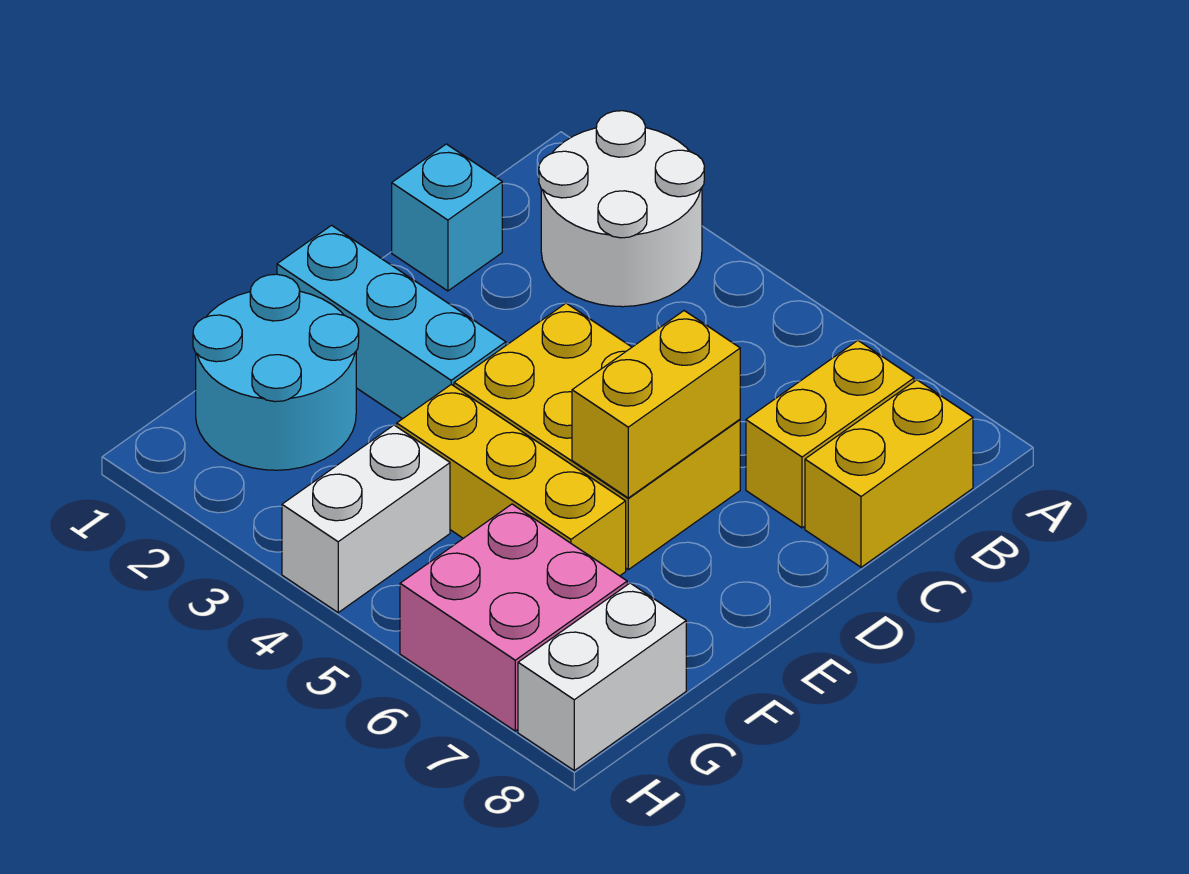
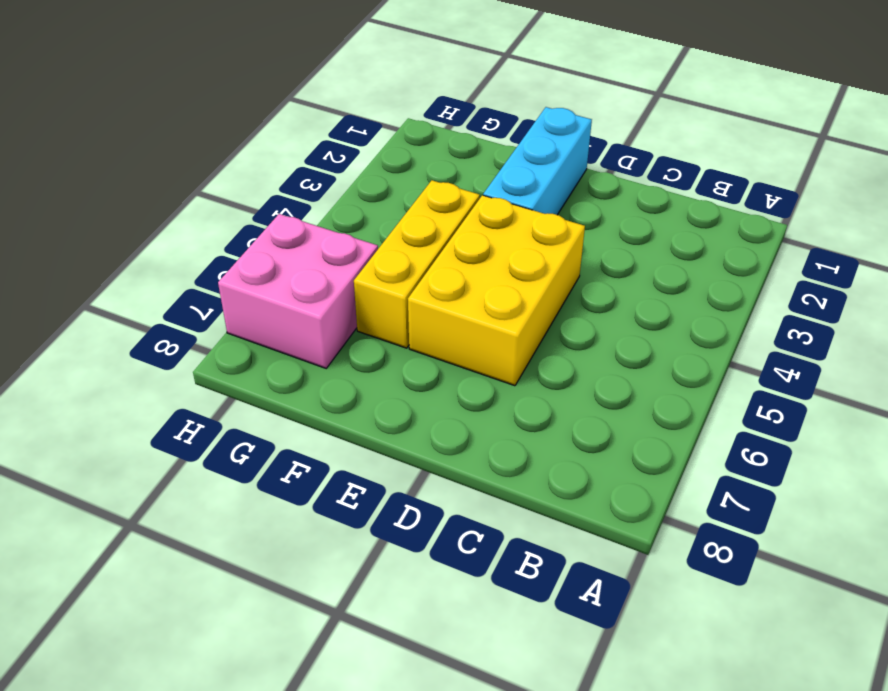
none -> white 2x2 round brick [539,111,704,307]
none -> yellow 1x2 brick [746,340,914,528]
none -> yellow 1x2 brick [805,380,973,567]

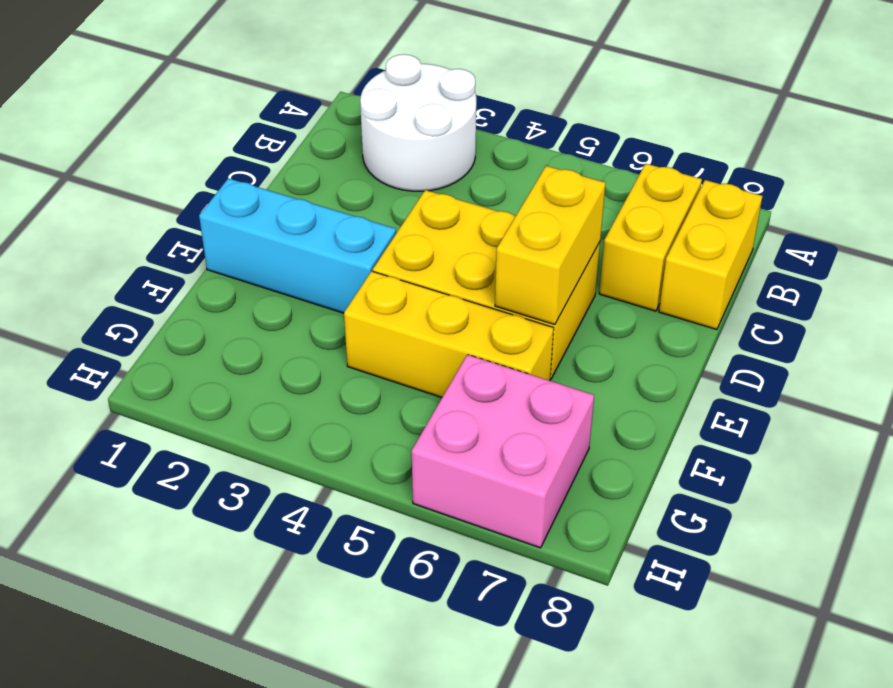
none -> cyan 1x1 brick [392,144,502,291]
none -> cyan 2x2 round brick [193,274,359,470]
none -> white 1x2 brick [282,425,450,612]

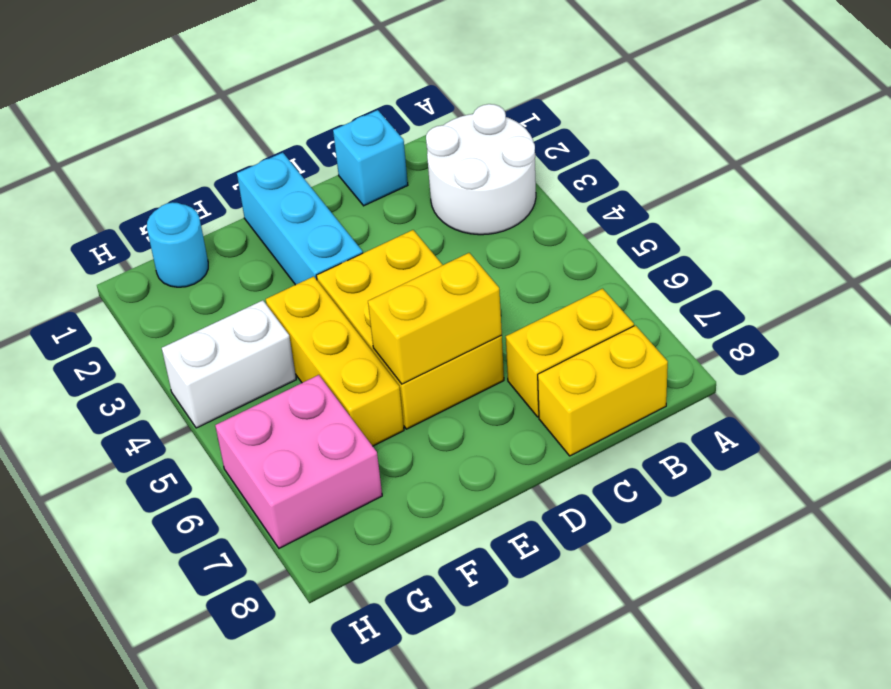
cyan 1x1 round brick [147,202,208,287] -> cyan 2x2 round brick [193,274,359,470]
none -> white 1x2 brick [518,583,686,770]

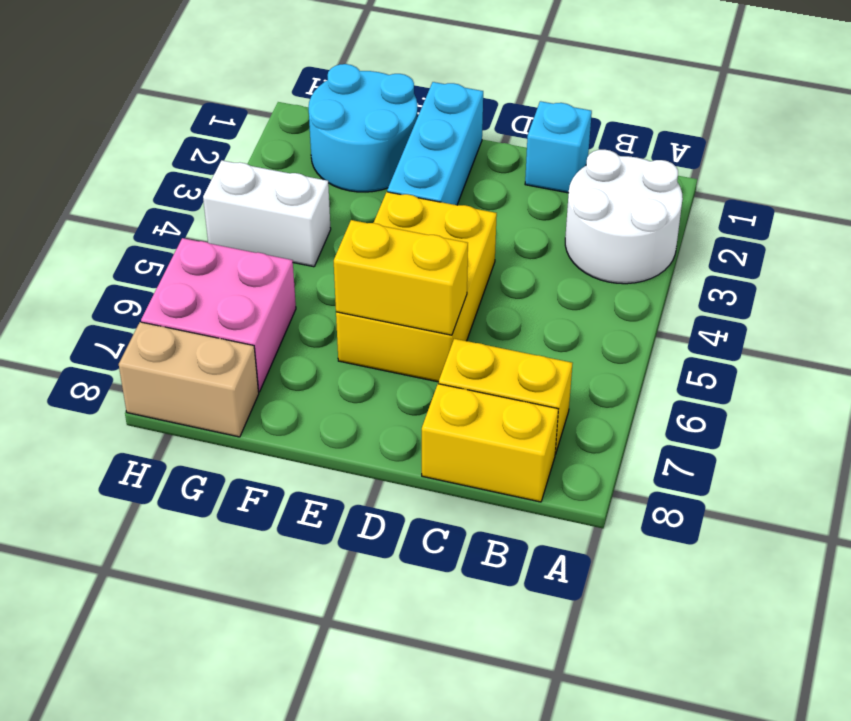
tan 1x2 brick [119,322,259,437] -> white 1x2 brick [518,583,686,770]
none -> yellow 1x3 brick [397,384,626,576]

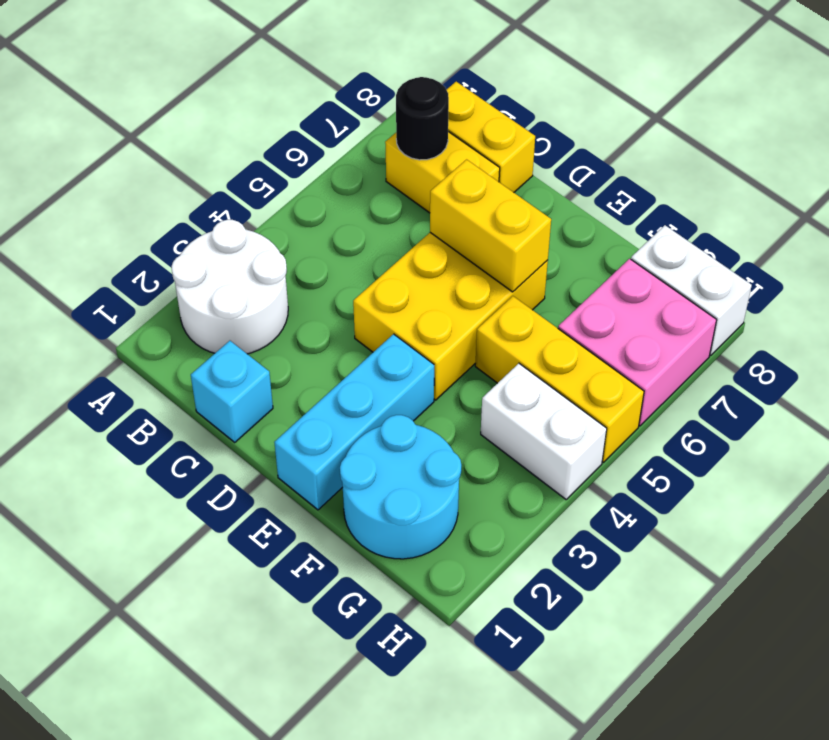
black 1x1 round brick [396,77,449,160] -> none
yellow 1x3 brick [475,296,644,462] -> yellow 1x3 brick turned to [397,384,626,576]

